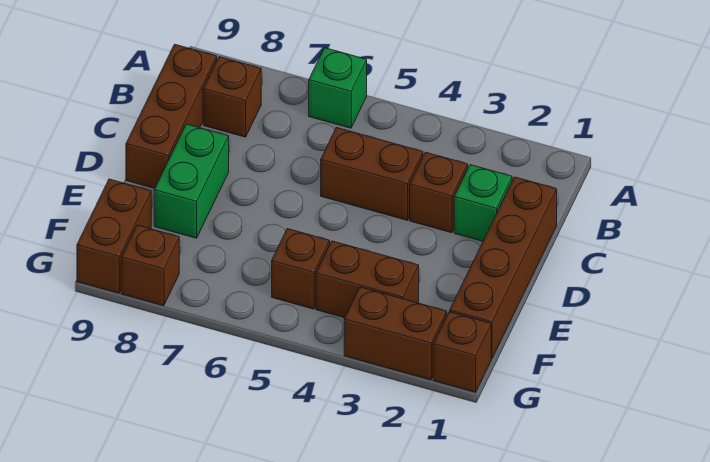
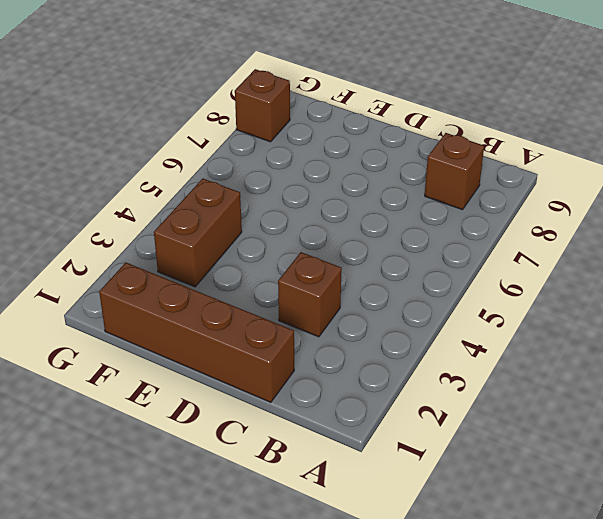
none -> green 1x1 brick [309,48,367,128]
none -> brown 1x3 brick [126,44,217,188]
none -> green 1x1 brick [454,165,512,241]

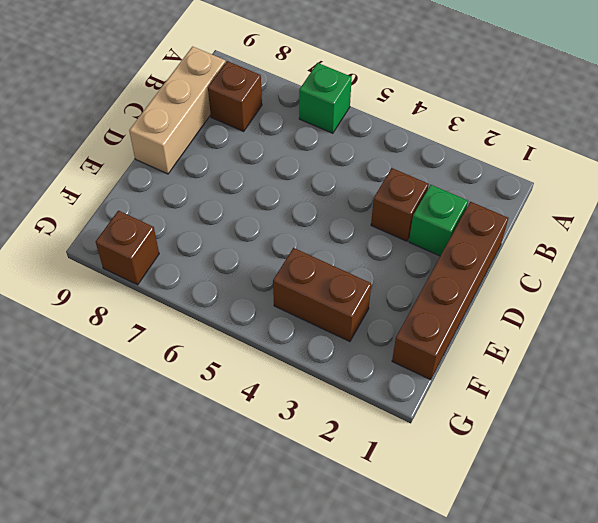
tan 1x3 brick [129,47,226,174] -> brown 1x3 brick [126,44,217,188]
none -> brown 1x2 brick [321,128,423,220]
none -> green 1x2 brick [154,124,229,238]
none -> brown 1x1 brick [272,229,330,309]

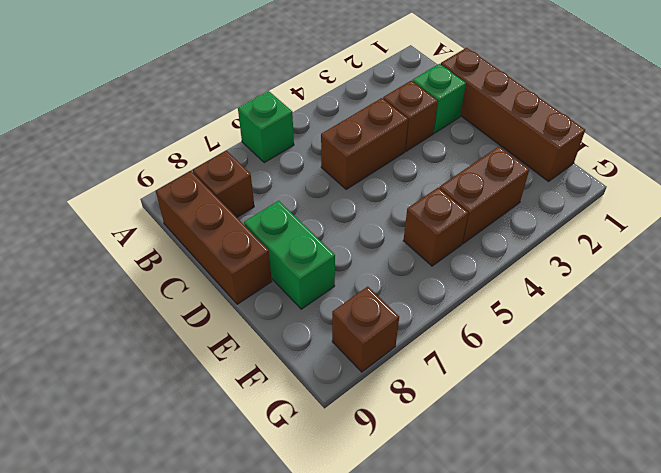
none -> brown 1x2 brick [77,179,151,293]
none -> brown 1x1 brick [433,312,491,392]
none -> brown 1x2 brick [344,287,447,380]

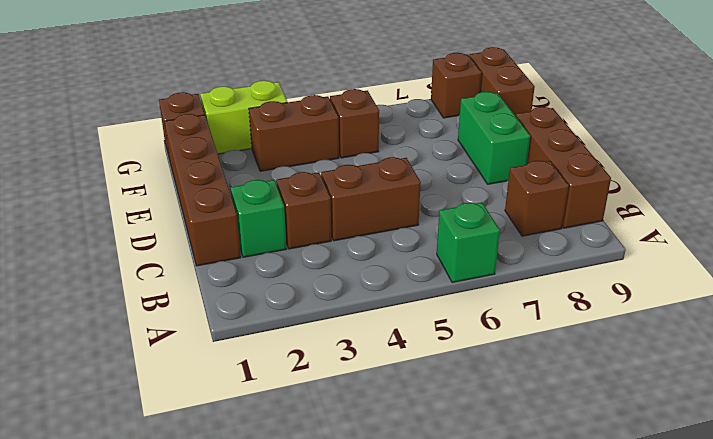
lime 1x2 brick [200,81,287,154] -> brown 1x2 brick [344,287,447,380]

